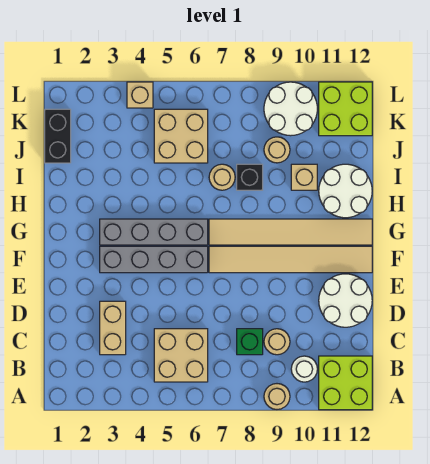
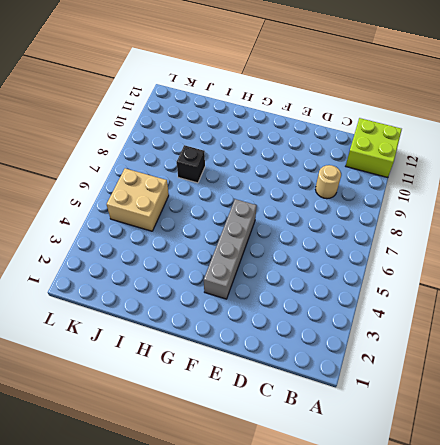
none -> tan 1x1 round brick [264,384,290,409]
none -> tan 2x2 brick [154,329,208,382]
none -> white 1x1 round brick [291,356,317,382]

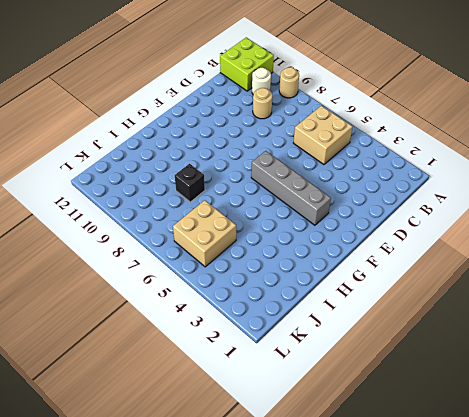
none -> tan 1x2 brick [100,301,126,355]
none -> green 1x1 brick [237,329,263,355]
none -> white 2x2 round brick [319,274,372,327]

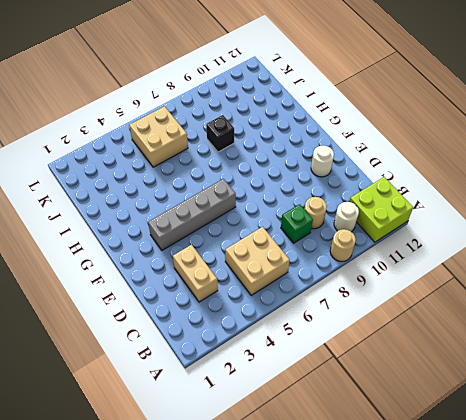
white 1x1 round brick [311,145,334,177] -> white 2x2 round brick [319,274,372,327]
none -> tan 1x6 tile [209,246,372,273]
none -> grey 1x4 brick [100,219,208,245]
none -> tan 1x6 tile [209,219,372,245]

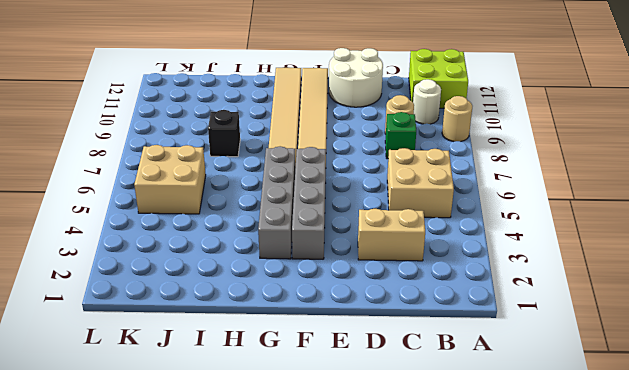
none -> white 2x2 round brick [319,164,372,218]
none -> tan 1x1 round brick [209,164,235,190]
none -> tan 1x1 brick [291,164,317,190]

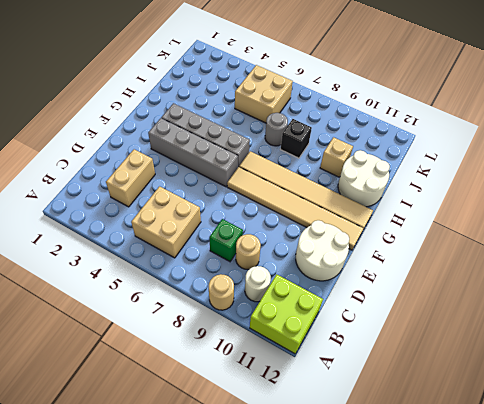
grey 1x1 round brick [265,113,288,146] -> tan 1x1 round brick [209,164,235,190]
none -> black 1x2 brick [45,109,71,163]
none -> tan 1x1 round brick [264,137,290,163]
none -> white 2x2 round brick [264,82,317,136]

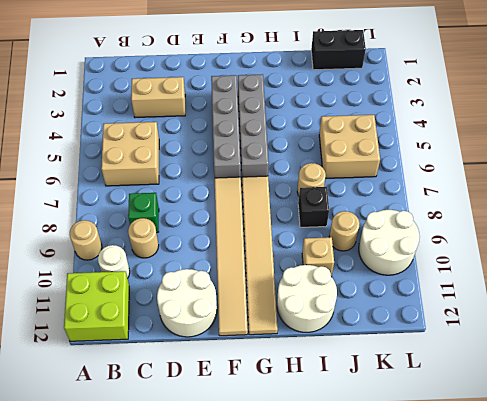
none -> lime 2x2 brick [319,82,372,136]
none -> tan 1x1 brick [127,82,153,108]

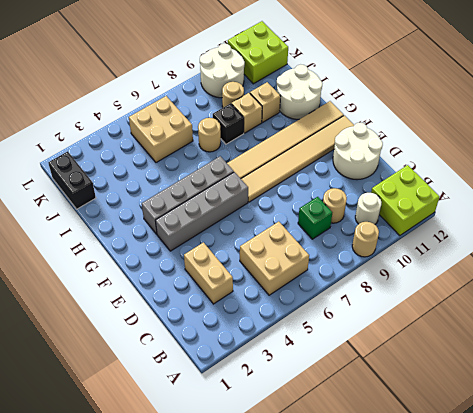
tan 1x1 brick [231,93,262,133] -> tan 1x1 brick moved to [127,82,153,108]

